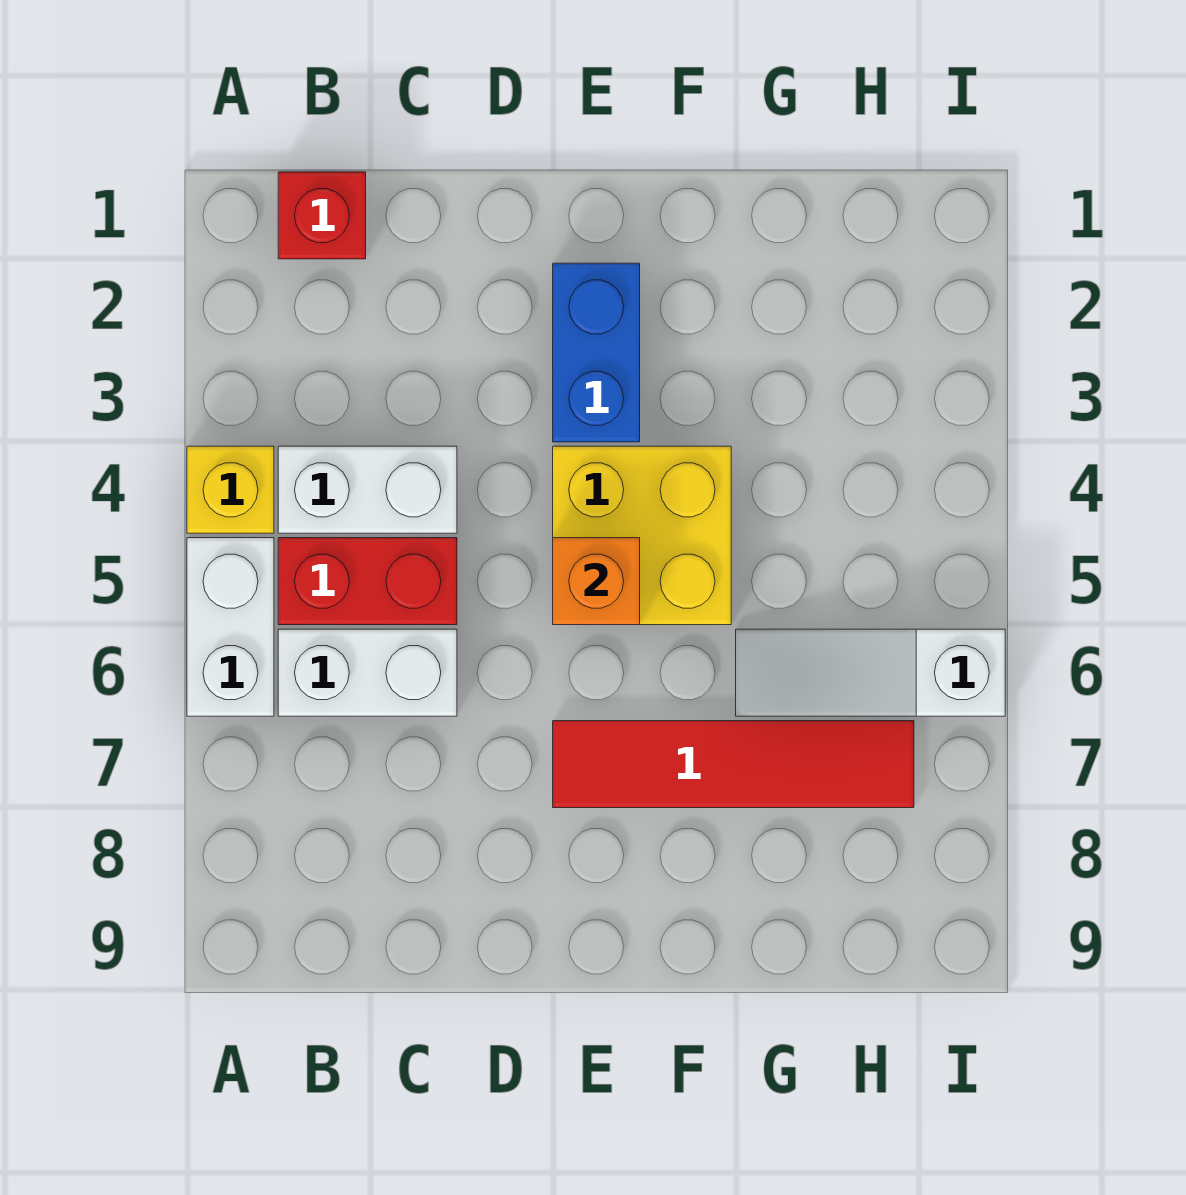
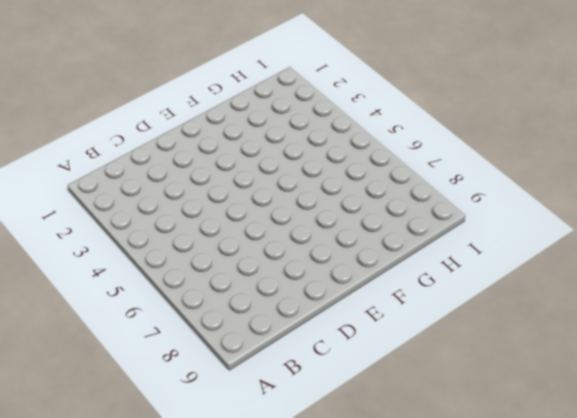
none -> yellow 1x1 brick [187,446,274,533]
none -> white 1x2 brick [187,538,274,716]

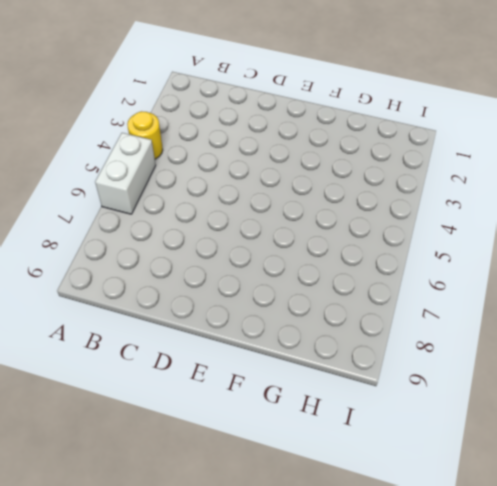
yellow 1x1 round brick [127,111,163,159] -> yellow 1x1 brick [187,446,274,533]
none -> red 1x1 brick [278,172,366,259]
none -> white 1x2 brick [278,446,457,533]

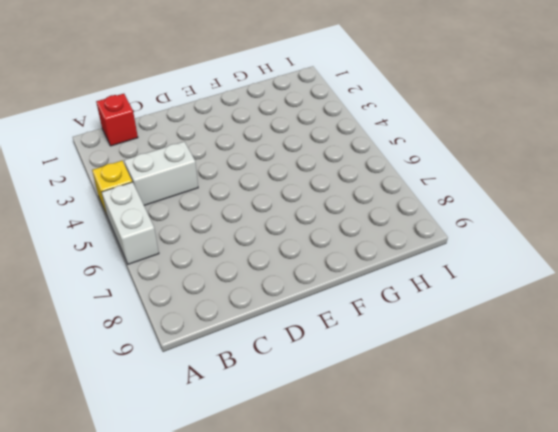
none -> red 1x2 brick [278,538,457,625]
none -> white 1x2 brick [278,629,457,716]

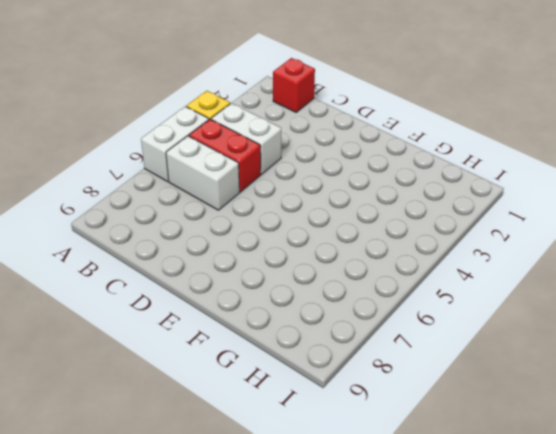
none -> blue 1x2 brick [553,263,640,442]
none -> yellow 2x2 brick [553,446,731,625]

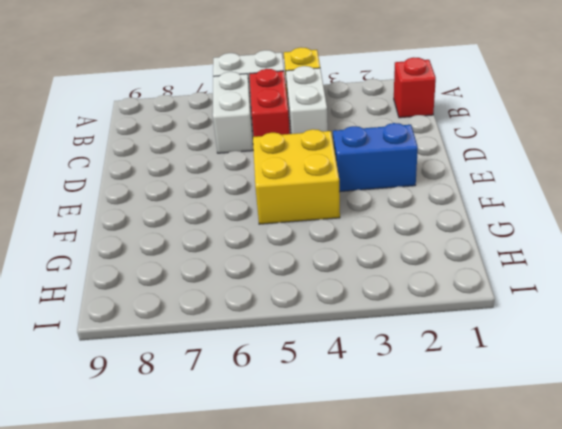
none -> red 1x4 tile [553,721,914,808]
none -> white 1x3 slope [736,629,1005,716]

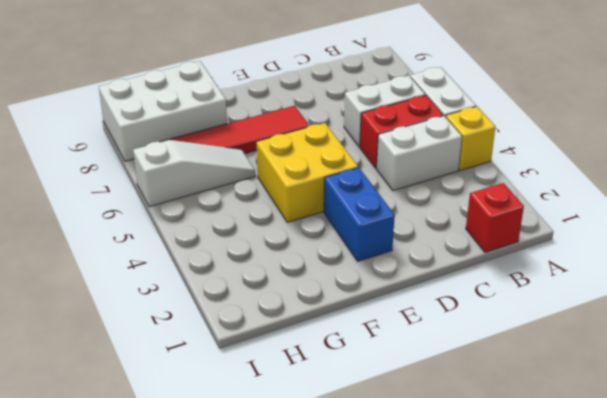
white 2x3 brick [99,61,227,161] -> none
none -> orange 1x1 brick [553,538,640,625]

